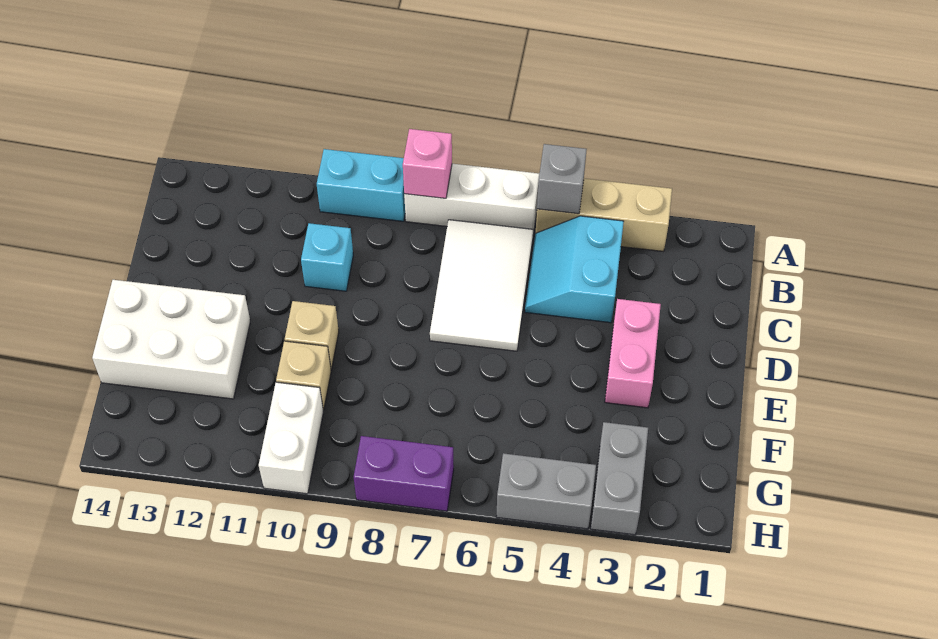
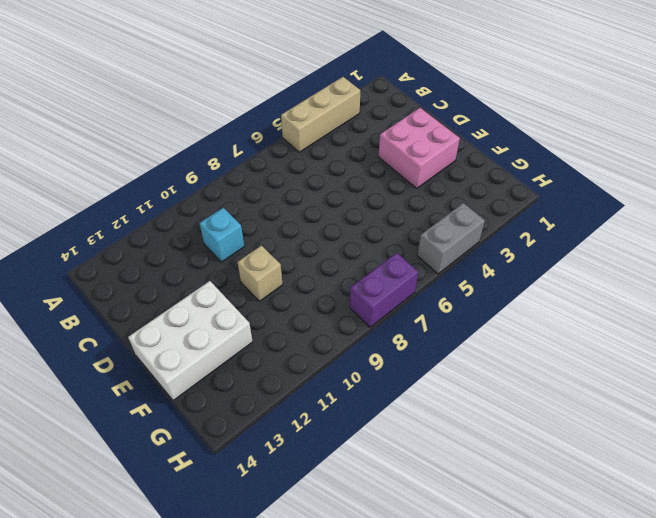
pink 2x2 brick [378,108,460,188] -> pink 1x2 brick [605,299,661,408]
none -> white 1x3 brick [404,164,540,234]
none -> cyan 1x2 brick [317,149,405,221]
none -> cyan 2x2 slope [525,216,624,323]

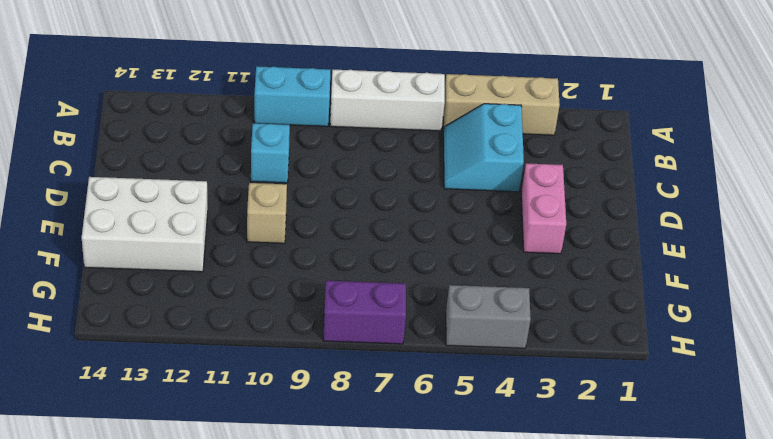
none -> white 2x3 tile [430,220,533,351]
none -> tan 1x1 brick [276,341,331,410]
none -> grey 1x2 brick [591,422,648,535]

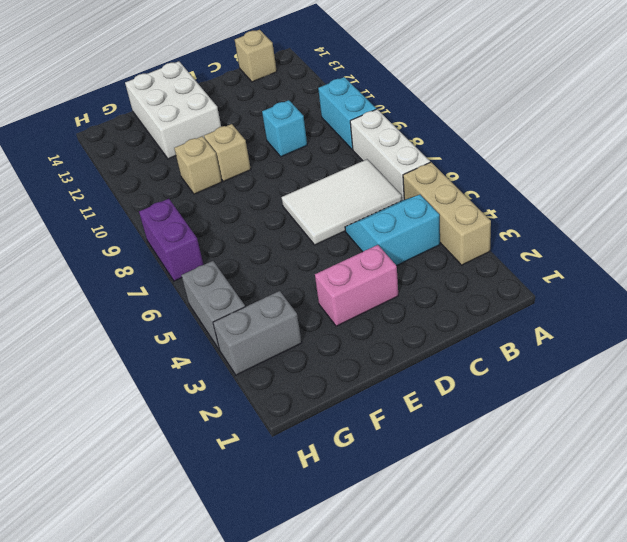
tan 1x1 brick [235,30,277,82] -> none
none -> white 1x2 brick [259,382,323,494]
none -> grey 1x1 brick [537,144,587,214]
none -> pink 1x1 brick [403,129,452,198]

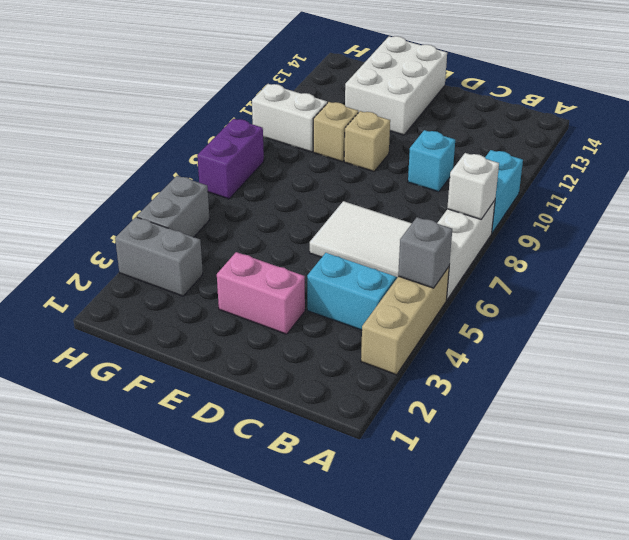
white 1x1 brick [447,153,499,219] -> pink 1x1 brick [403,129,452,198]

